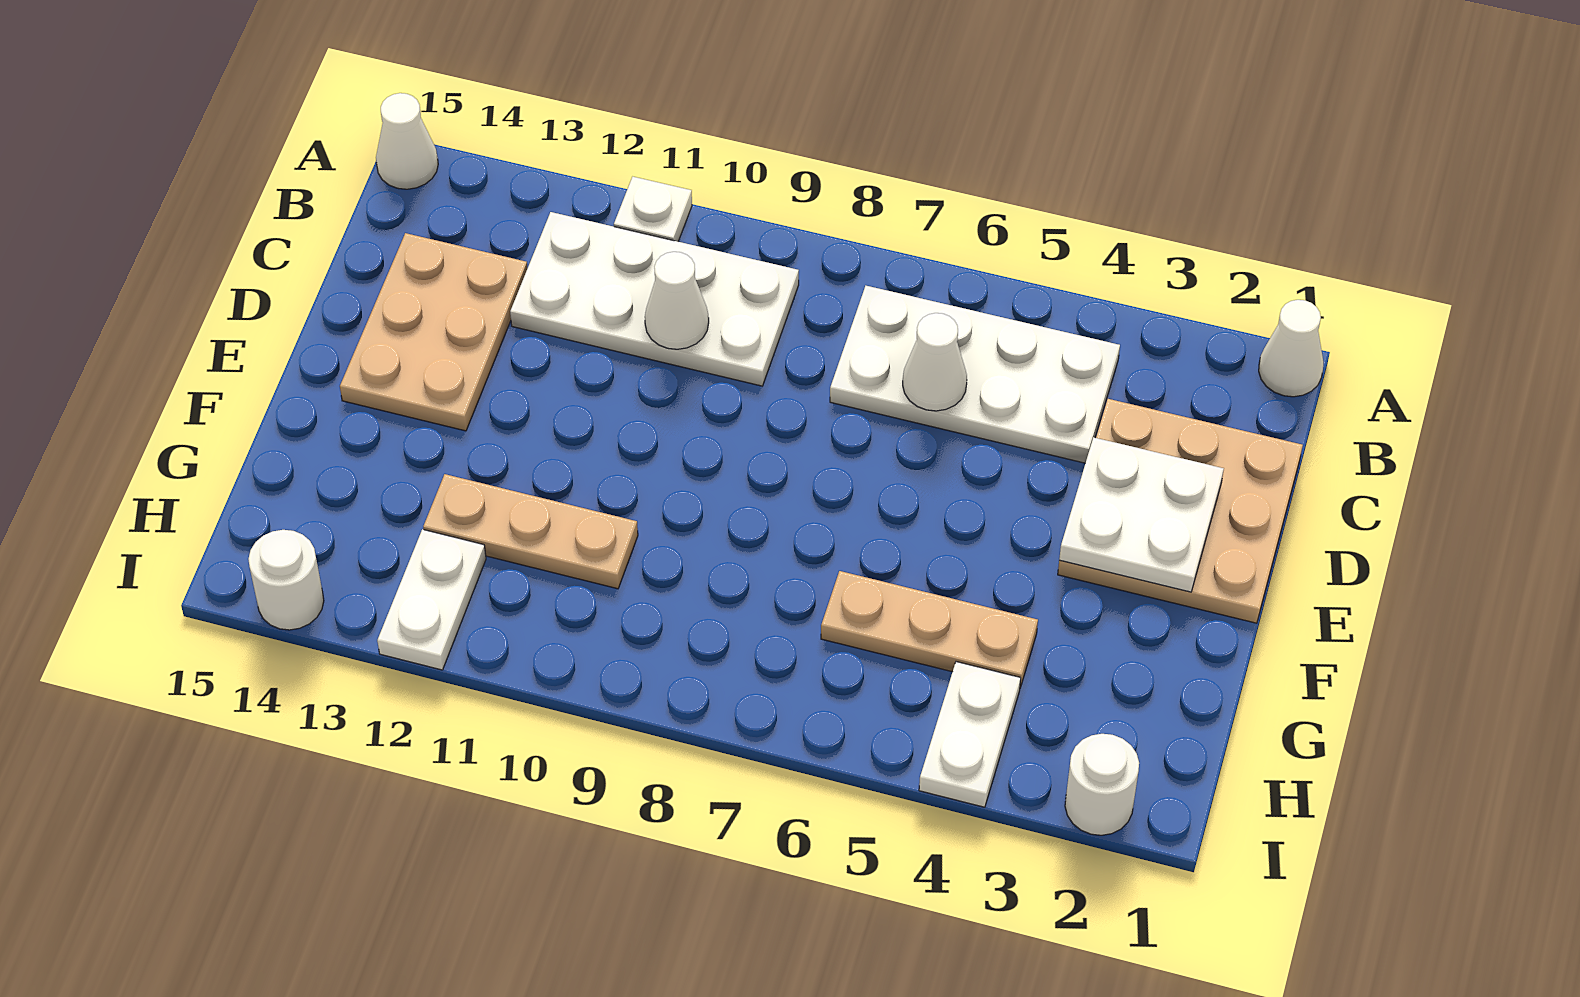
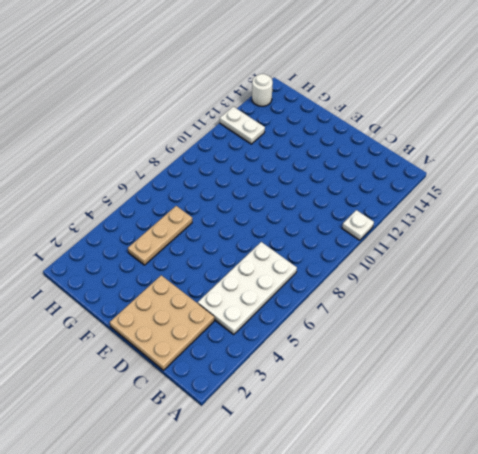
none -> white 1x1 cone [1259,300,1323,397]
none -> white 1x1 cone [376,93,438,189]
none -> white 2x4 plate [510,212,799,386]

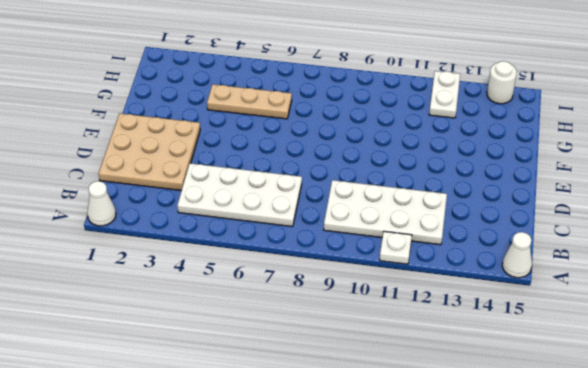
none -> tan 2x3 plate [340,233,528,431]
none -> tan 1x3 plate [423,474,638,589]
none -> white 1x2 plate [919,662,1021,807]

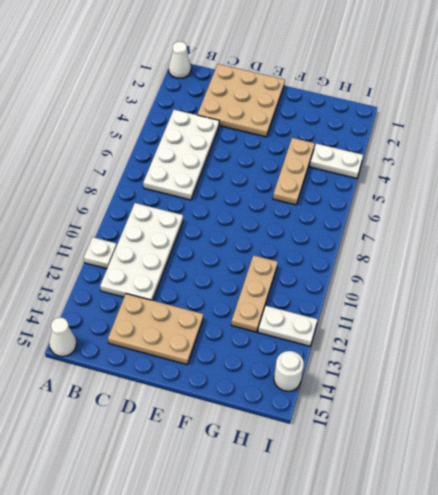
none -> white 1x1 round brick [1065,734,1139,835]
none -> white 1x1 cone [903,313,967,411]
none -> white 1x1 cone [645,252,709,349]

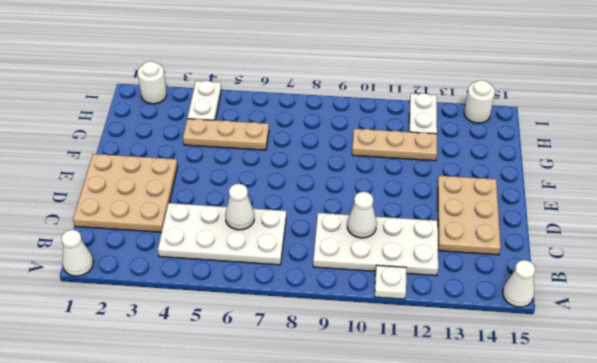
none -> white 2x2 plate [1059,437,1224,592]

